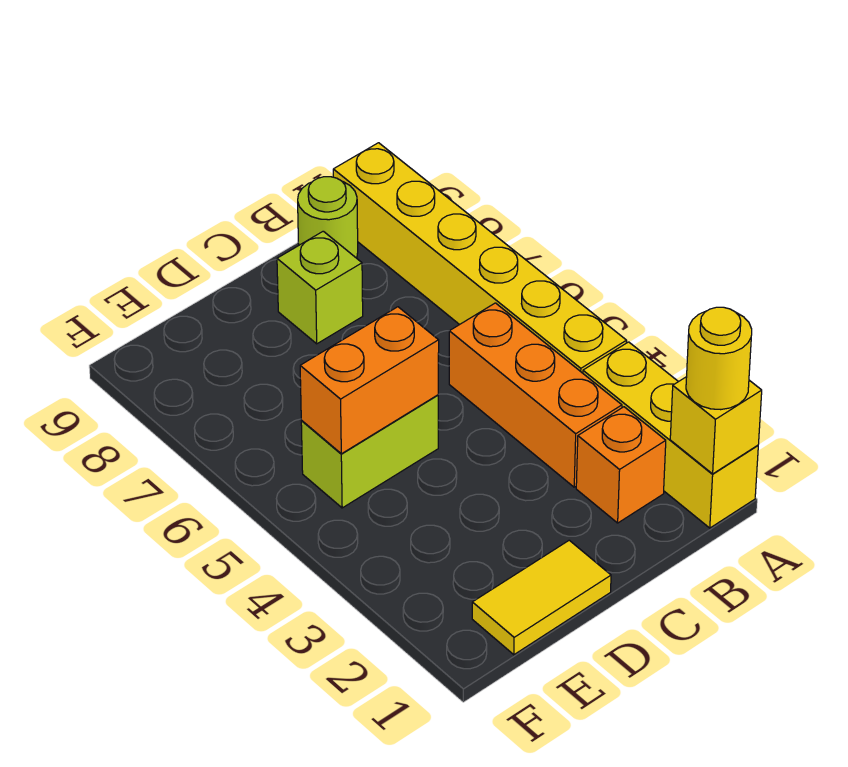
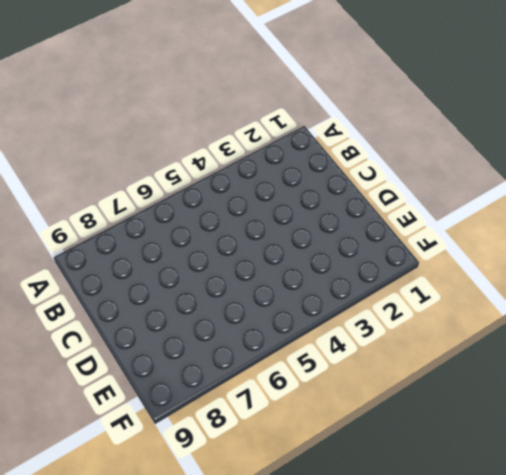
none -> yellow 1x3 brick [583,342,758,528]
none -> yellow 1x6 brick [333,143,627,373]

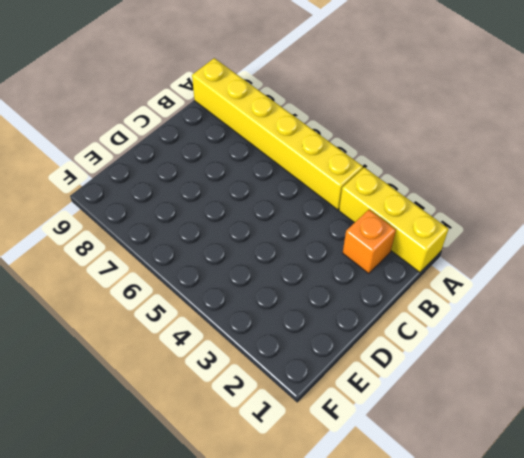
none -> orange 1x3 brick [449,303,622,487]
none -> lime 1x1 round brick [298,177,358,258]

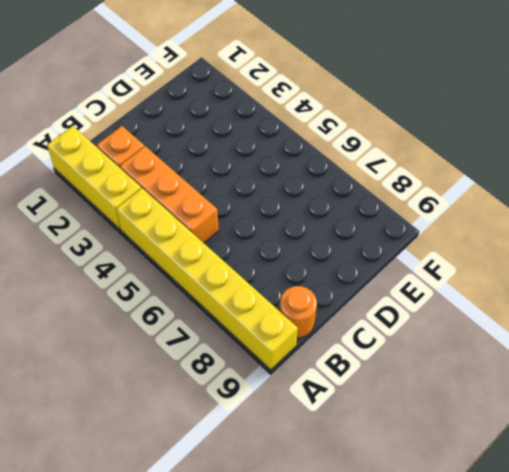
orange 1x1 round brick [280,286,317,338] -> lime 1x1 round brick [298,177,358,258]
none -> lime 1x1 brick [277,231,363,344]
none -> yellow 1x2 tile [472,540,611,655]

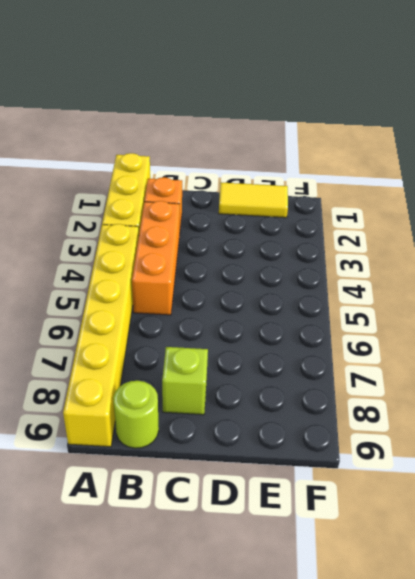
none -> lime 1x2 brick [301,395,438,508]
none -> yellow 1x1 brick [670,377,762,474]

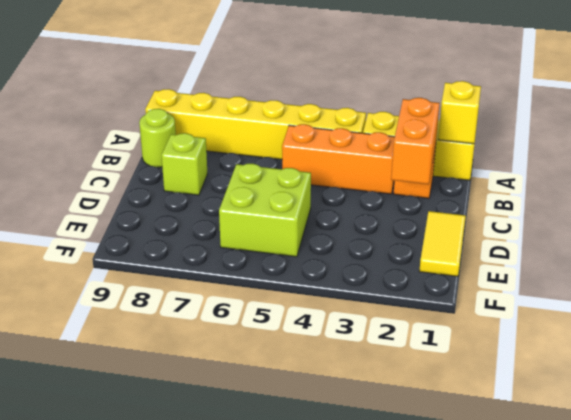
orange 1x2 brick [391,98,440,184] -> orange 1x2 brick moved to [300,307,439,454]
lime 2x2 brick [219,164,311,257] -> lime 1x2 brick [301,395,438,508]
none -> yellow 1x1 round brick [686,307,752,410]

